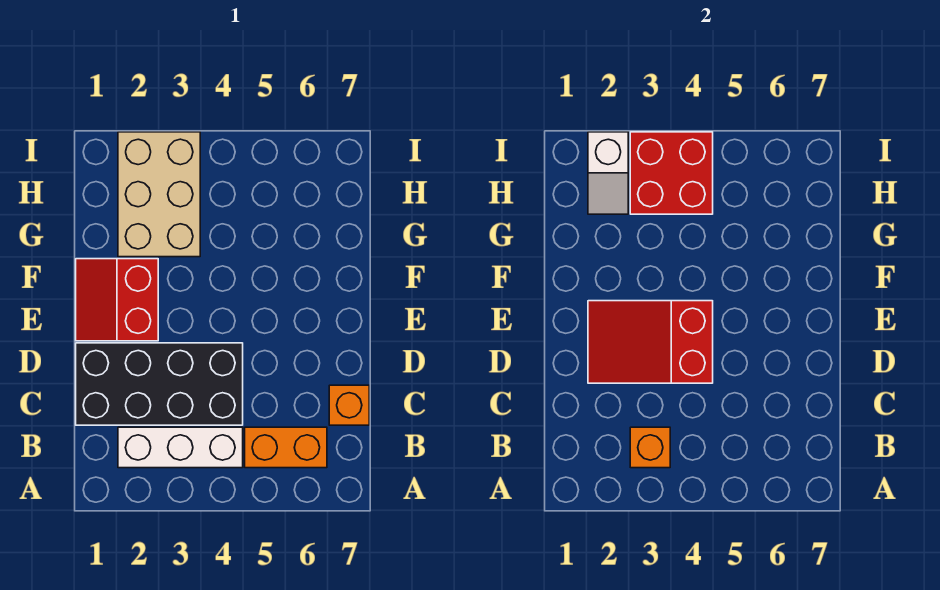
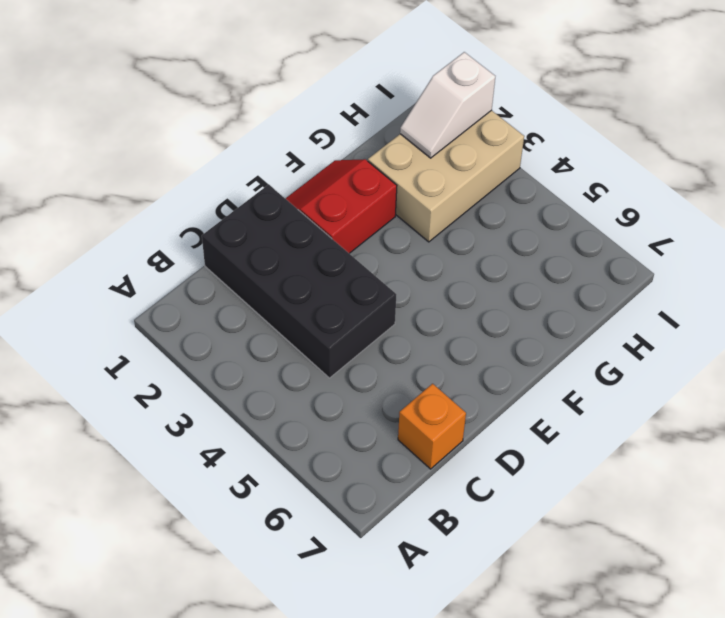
none -> white 1x3 brick [118,427,243,468]
none -> orange 1x2 brick [245,427,327,468]

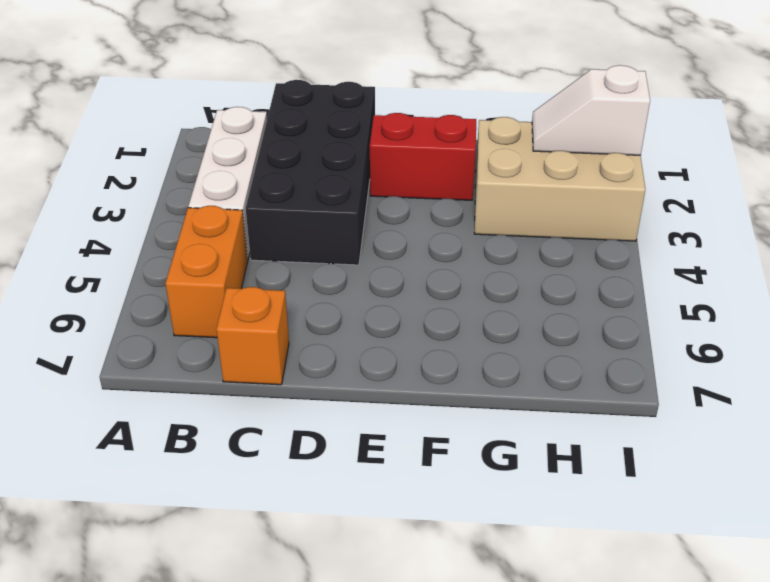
none -> orange 1x1 brick [630,427,670,468]
none -> red 2x3 slope [588,301,713,383]

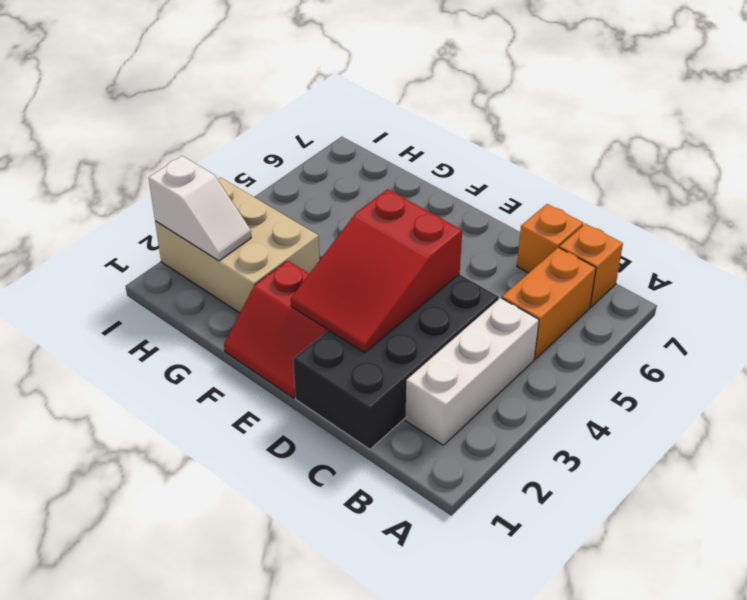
orange 1x1 brick [559,224,623,307] -> orange 1x1 brick moved to [630,427,670,468]
none -> red 2x2 brick [630,132,713,214]

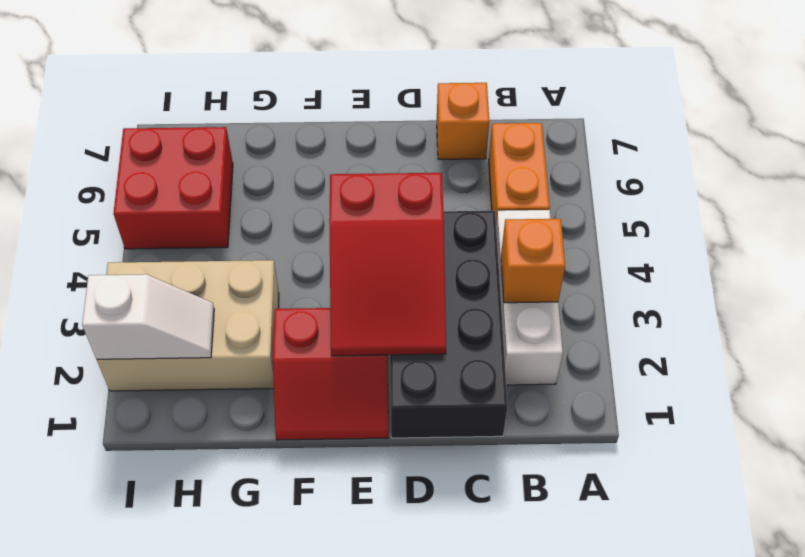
red 2x2 brick [113,127,233,249] -> red 2x2 brick moved to [630,132,713,214]

